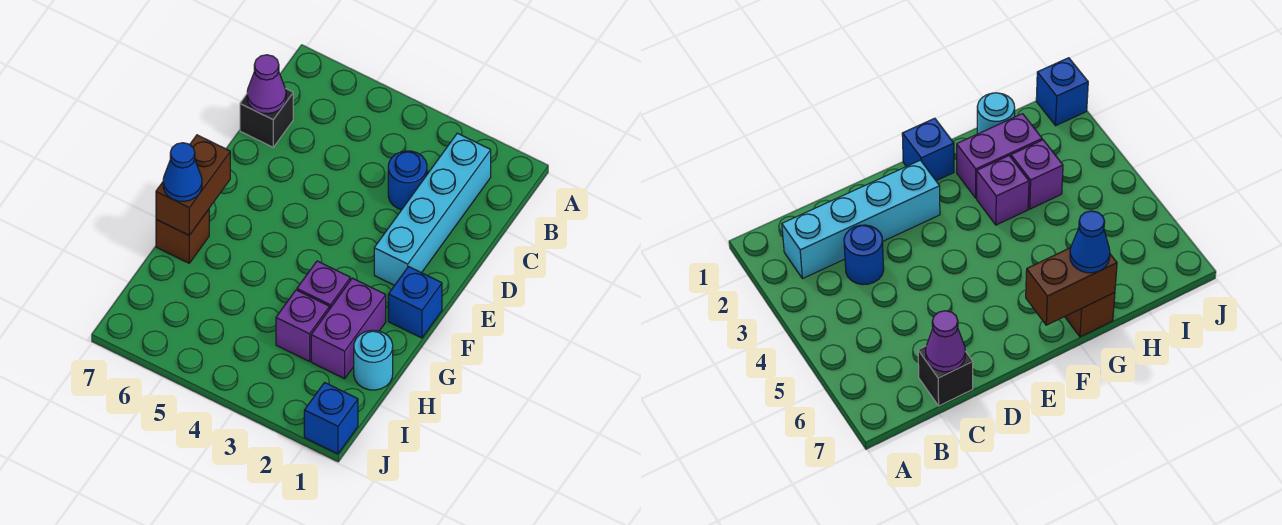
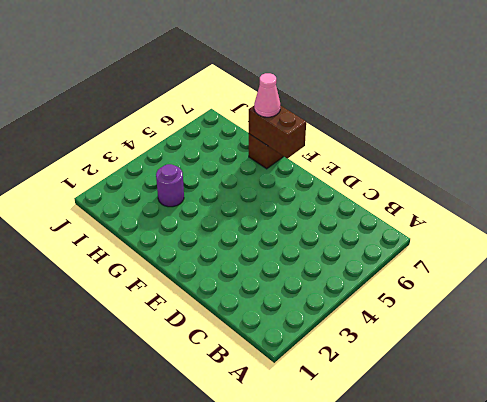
pink 1x1 cone [254,73,280,117] -> blue 1x1 cone [163,143,202,201]
purple 1x1 round brick [156,164,184,207] -> purple 1x1 brick [276,290,329,361]
none -> cyan 1x4 brick [374,133,491,285]
none -> blue 1x1 round brick [388,151,427,210]
none -> black 1x1 brick [240,89,293,147]

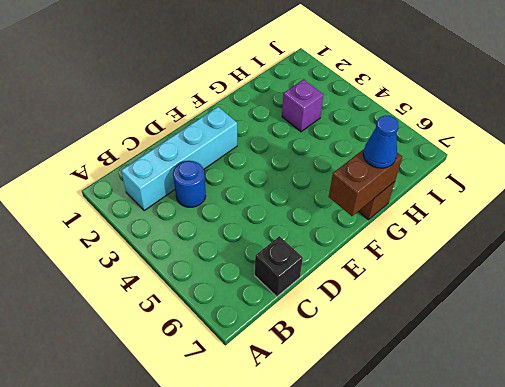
none -> blue 1x1 brick [388,267,442,338]
none -> purple 1x2 brick [311,278,386,379]
none -> purple 1x1 brick [297,261,350,309]

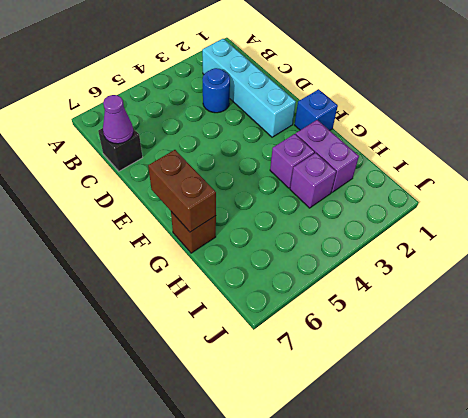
none -> cyan 1x1 round brick [354,330,393,390]
none -> blue 1x1 brick [304,383,358,454]
none -> blue 1x1 cone [163,143,202,201]

